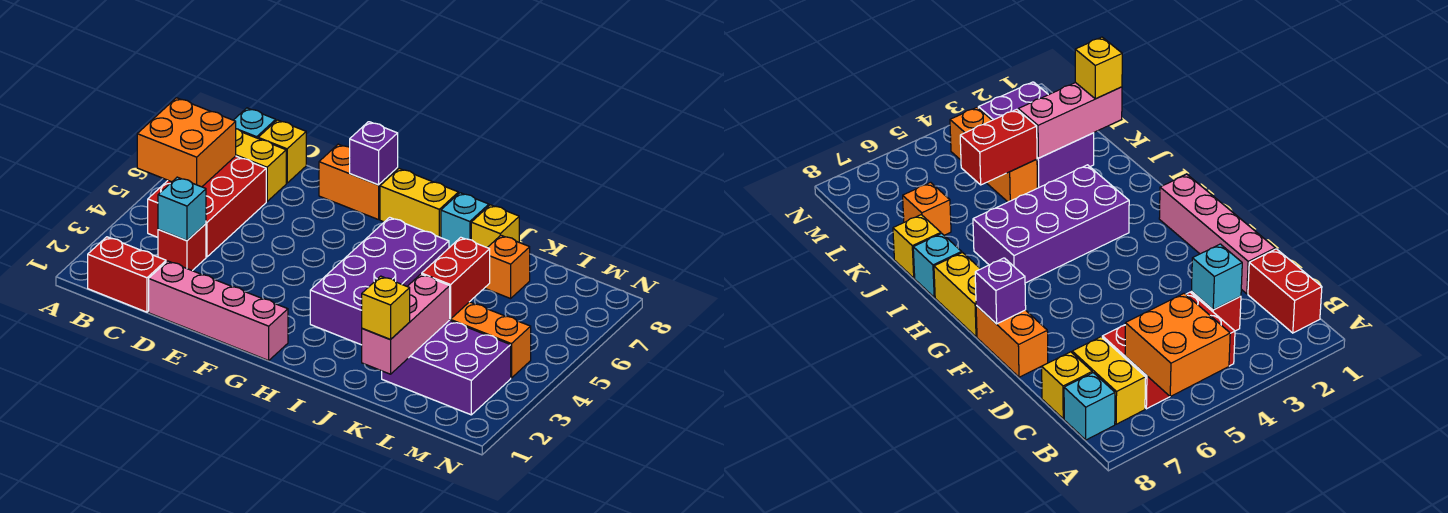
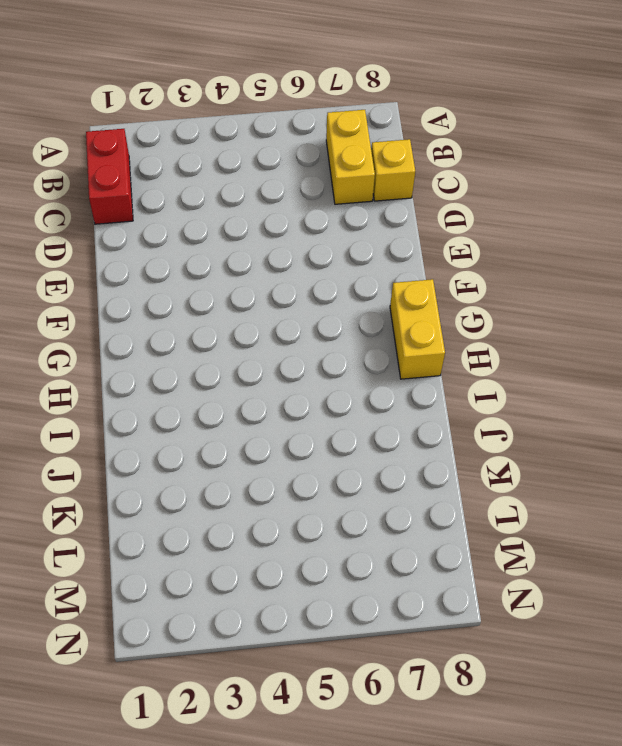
none -> red 2x3 brick [148,156,266,257]
none -> cyan 1x1 brick [234,108,276,138]
none -> red 1x1 brick [158,224,206,271]

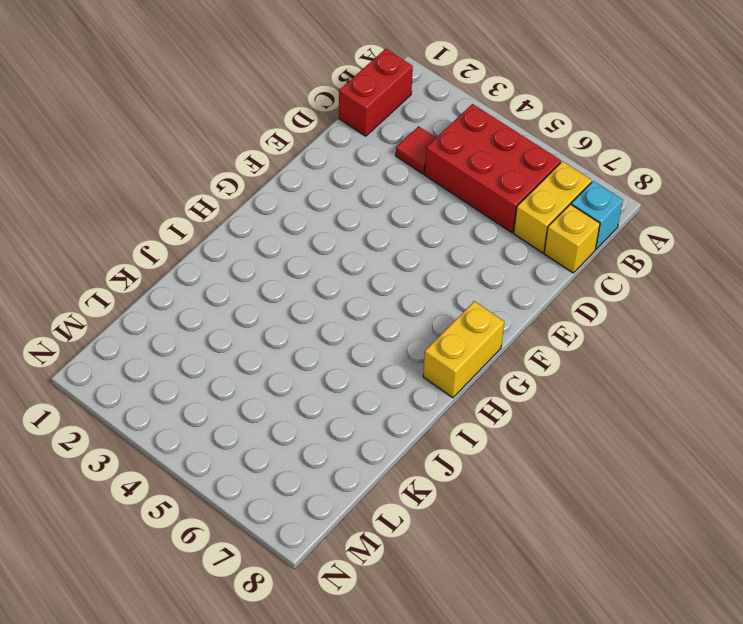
red 1x1 tile [396,126,436,174] -> red 1x1 brick [158,224,206,271]
none -> pink 1x4 brick [149,261,288,361]
none -> orange 1x2 brick [319,144,398,220]
none -> purple 2x4 brick [310,217,449,345]

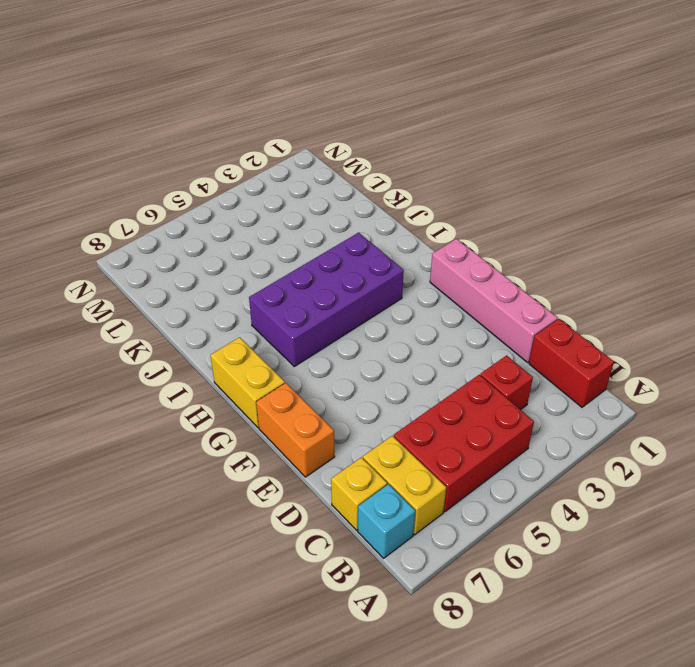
none -> cyan 1x1 brick [441,193,489,248]
none -> yellow 1x1 brick [471,205,519,247]
none -> purple 2x3 brick [382,320,511,415]

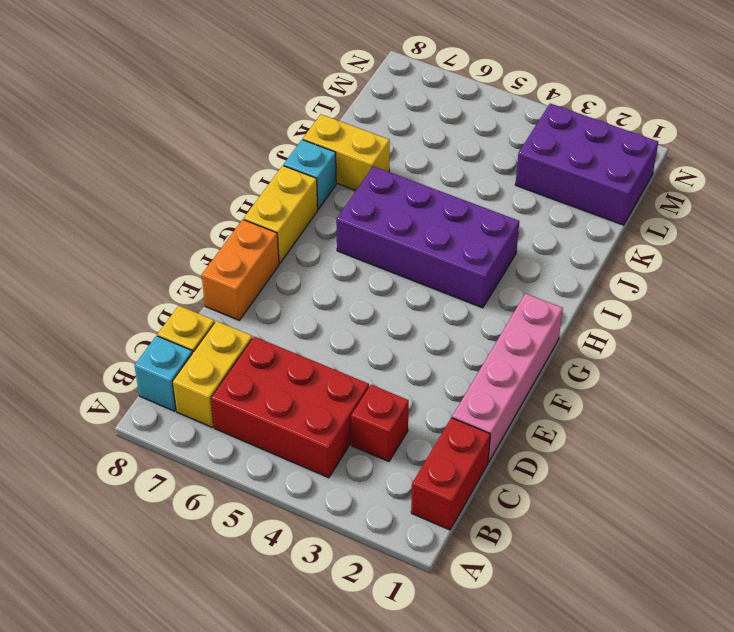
yellow 1x2 brick [303,114,390,190] -> yellow 1x1 brick [471,205,519,247]
purple 2x3 brick [515,103,658,225] -> purple 2x3 brick turned to [382,320,511,415]
none -> orange 1x3 brick [450,302,531,378]
none -> orange 1x1 brick [485,235,530,299]
none -> orange 2x2 brick [137,98,236,187]

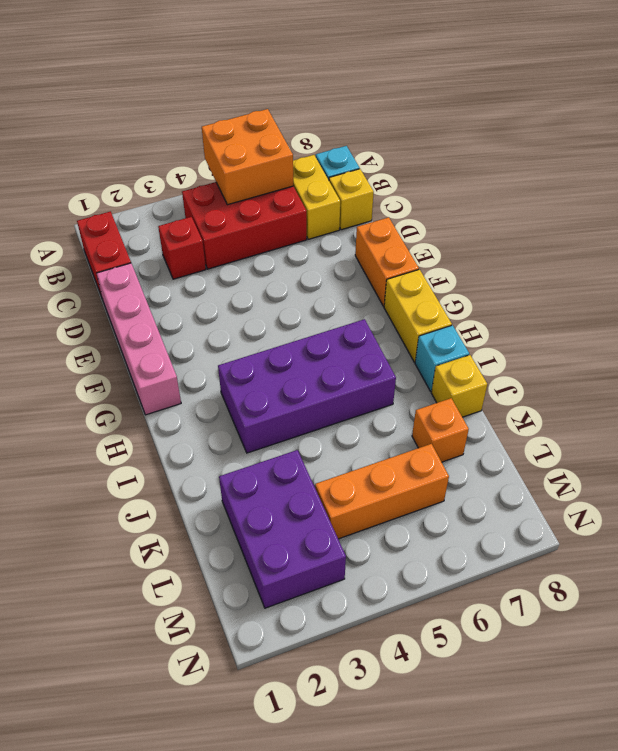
orange 1x3 brick [315,444,449,539] -> orange 1x3 brick turned to [450,302,531,378]
none -> cyan 1x1 brick [158,177,206,241]
none -> purple 1x1 brick [350,122,398,185]
none -> pink 1x3 brick [362,274,450,374]

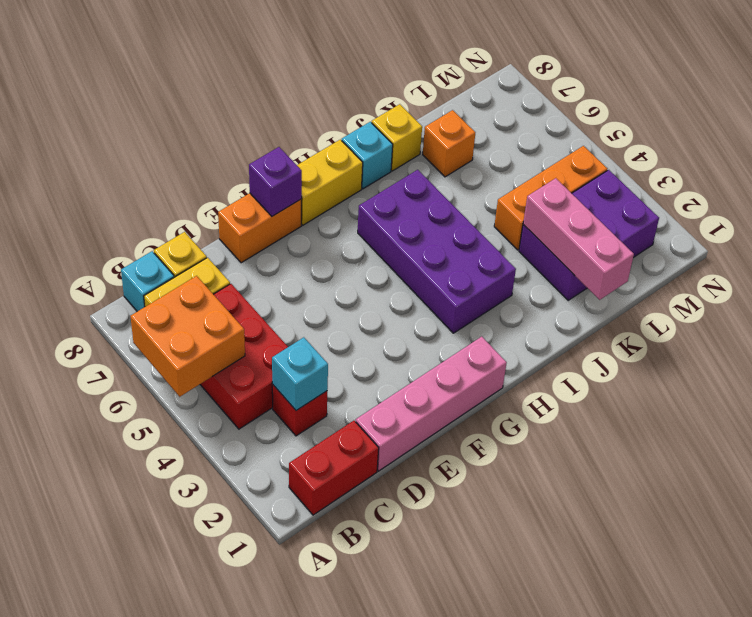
none -> red 1x2 brick [422,237,490,319]
none -> yellow 1x1 brick [362,276,410,340]

